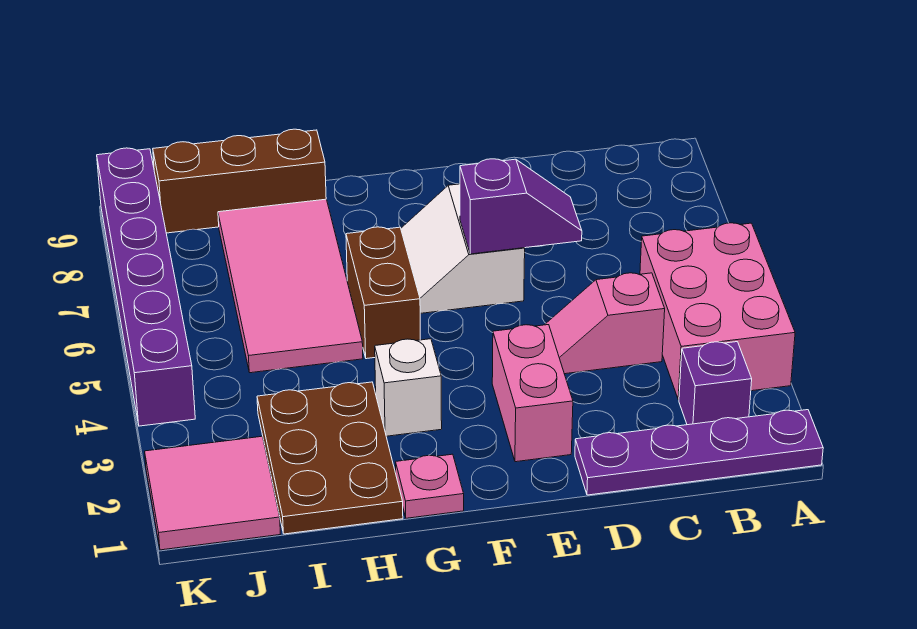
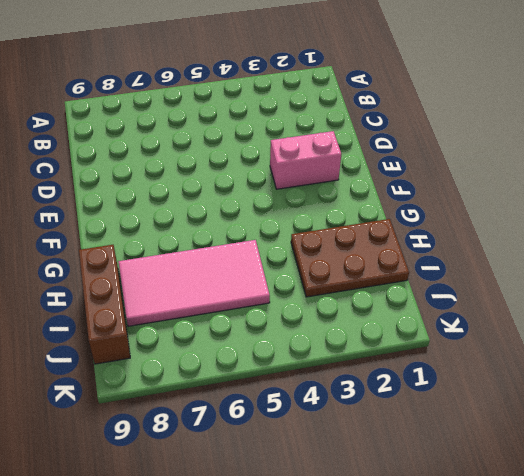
none -> purple 1x4 plate [575,410,823,495]
none -> pink 2x3 brick [640,223,795,400]
none -> purple 1x1 brick [679,342,752,425]

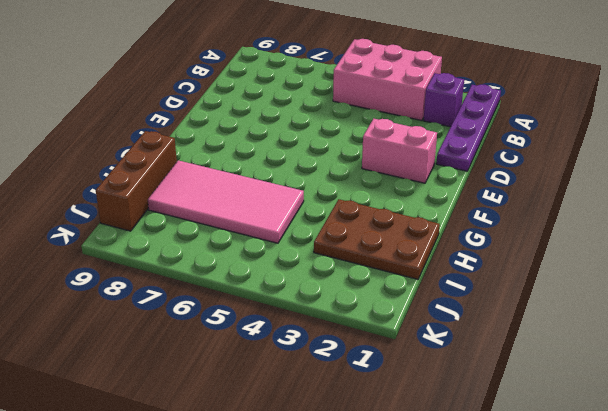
none -> pink 1x2 slope [545,273,665,374]
none -> white 2x2 slope [401,184,525,313]
none -> pink 1x1 plate [396,454,464,518]

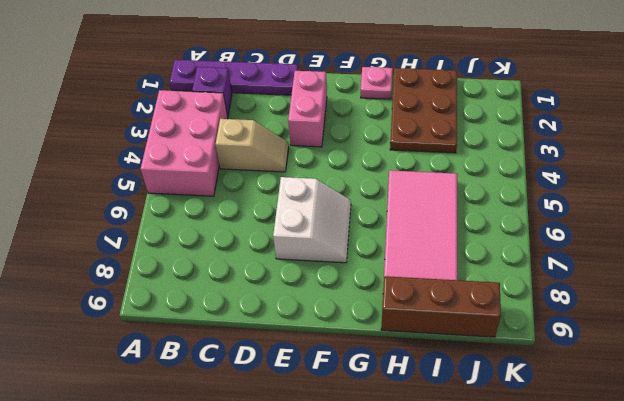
tan 1x2 slope [216,119,289,172] -> pink 1x2 slope [545,273,665,374]
none -> white 1x1 brick [375,339,442,436]
none -> brown 1x2 brick [346,227,420,359]
none -> pink 2x2 tile [145,436,280,550]

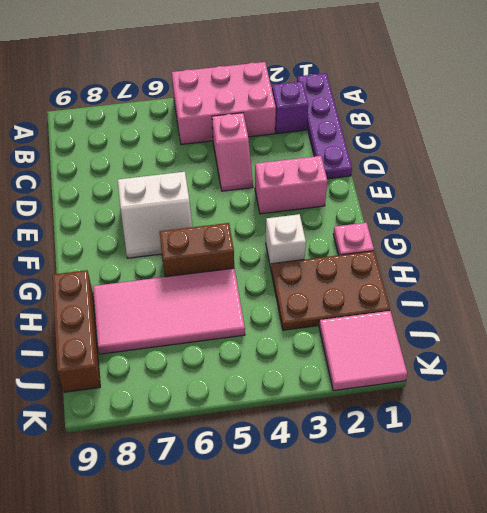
none -> purple 1x6 brick [97,148,195,426]
none -> purple 1x2 slope [460,159,582,254]

